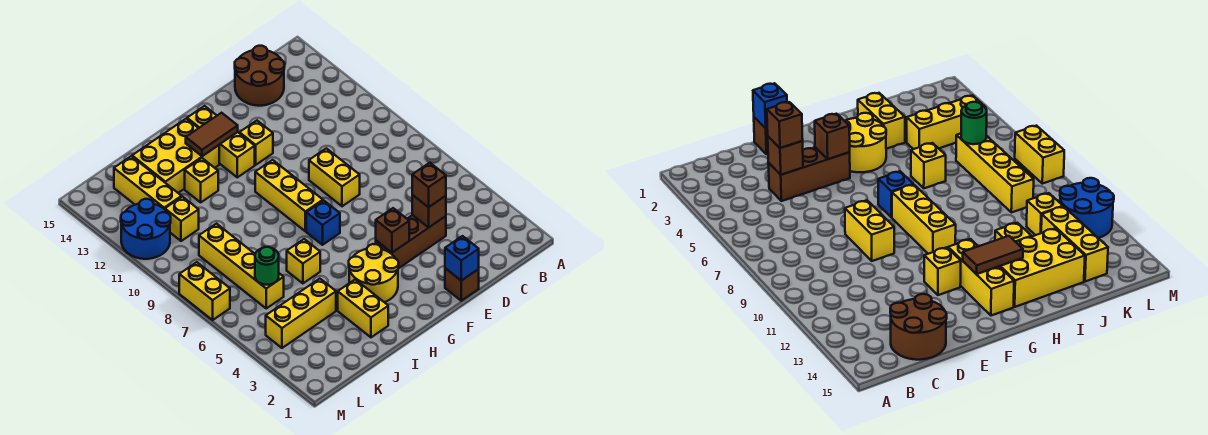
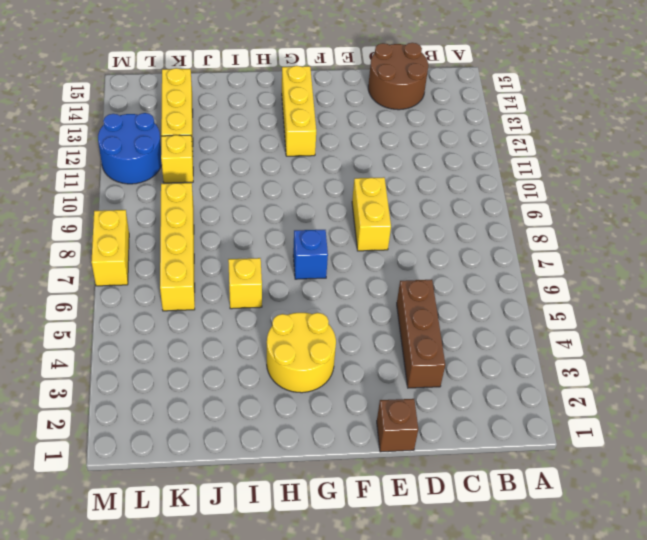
brown 1x3 brick [397,280,445,388] -> brown 1x3 brick turned to [376,215,446,268]
none -> yellow 1x1 brick [239,121,273,165]
none -> yellow 1x3 brick [255,160,323,231]
none -> yellow 2x3 brick [132,119,219,193]

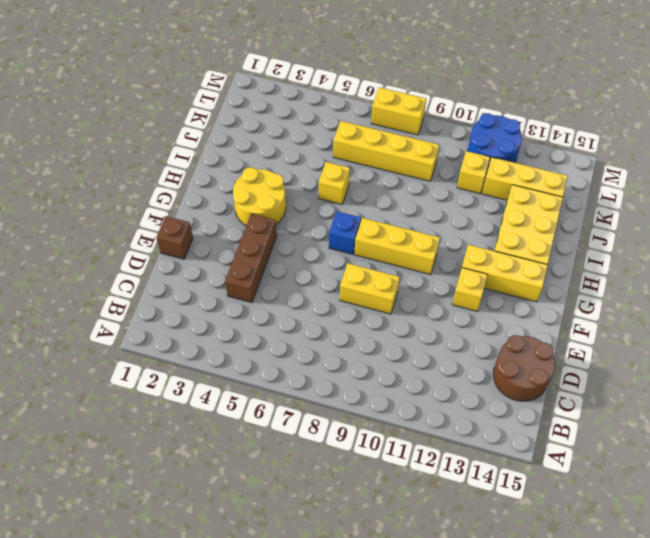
none -> yellow 1x2 brick [338,280,388,337]
none -> yellow 1x1 brick [185,158,218,202]
none -> yellow 1x3 brick [266,279,336,348]

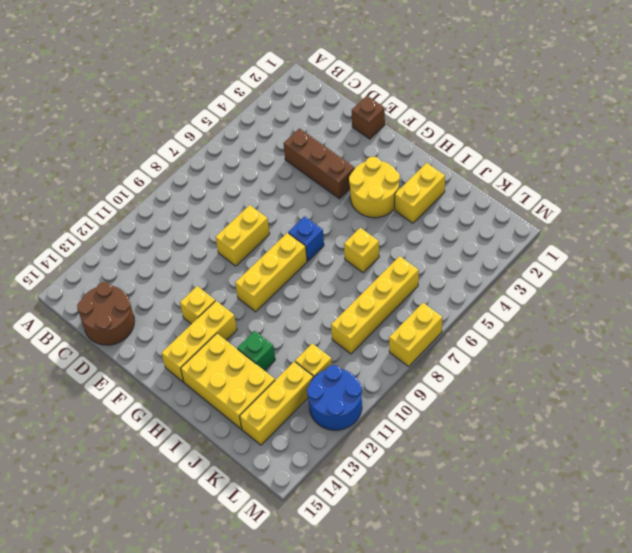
green 1x1 brick [237,331,275,371] -> yellow 1x1 brick [185,158,218,202]
none -> yellow 1x3 brick [266,279,336,348]
none -> brown 1x1 brick [412,195,446,227]
none -> blue 1x1 brick [445,236,479,281]

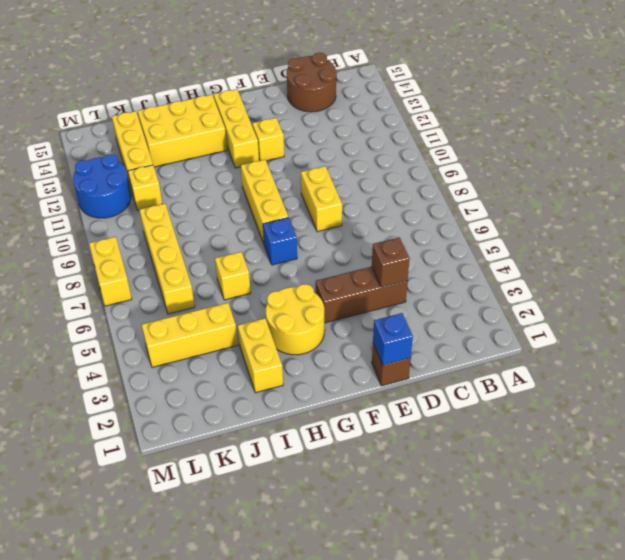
none -> yellow 1x1 brick [185,158,218,202]
none -> brown 1x1 brick [376,208,409,253]
none -> brown 1x2 tile [186,113,238,156]

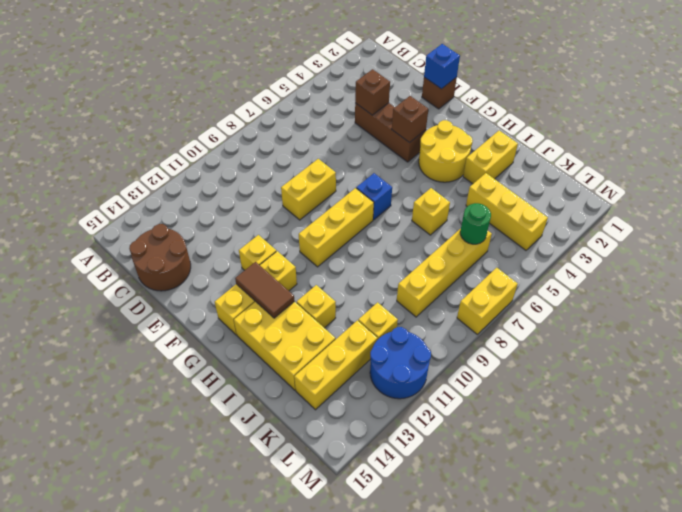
none -> brown 1x1 brick [412,163,446,207]

